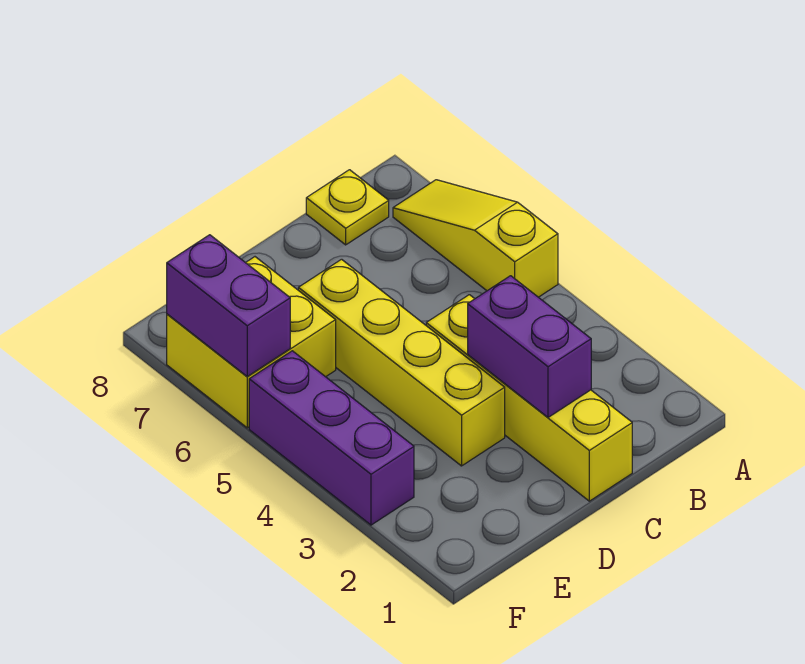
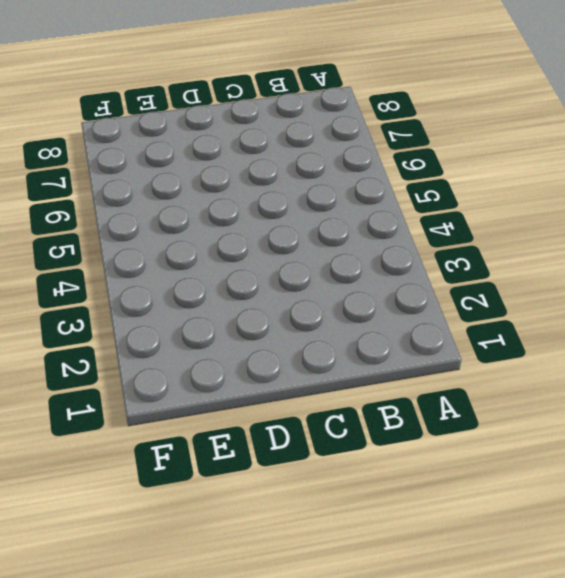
none -> yellow 1x3 slope [393,180,558,297]
none -> yellow 1x1 plate [306,170,389,245]

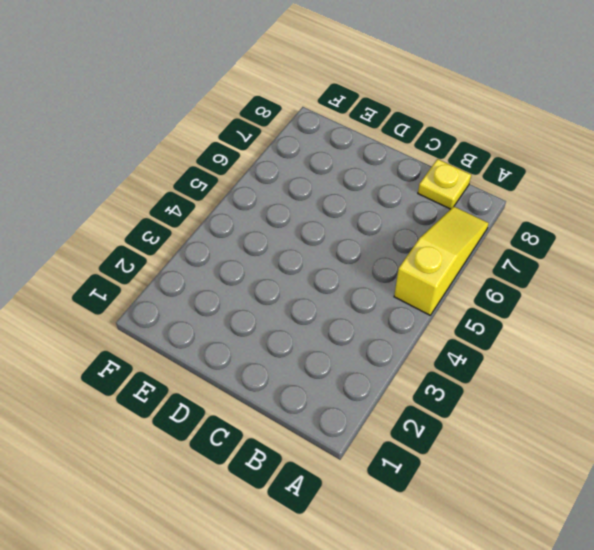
none -> yellow 1x4 brick [426,295,632,501]
none -> yellow 1x4 brick [298,259,505,466]

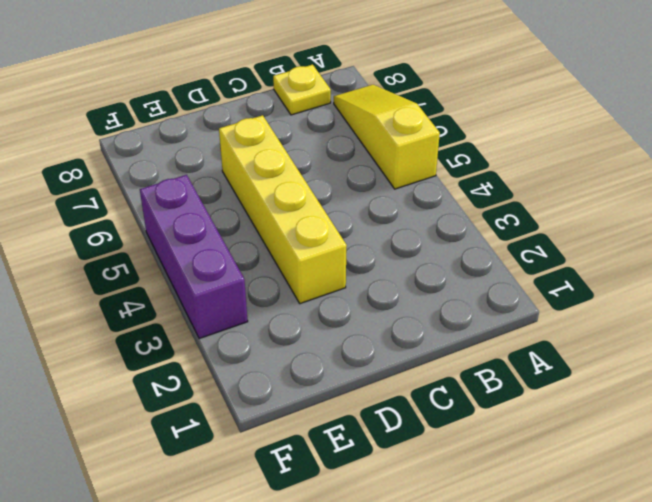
none -> yellow 1x4 brick [426,295,632,501]
none -> yellow 2x2 brick [167,257,336,428]

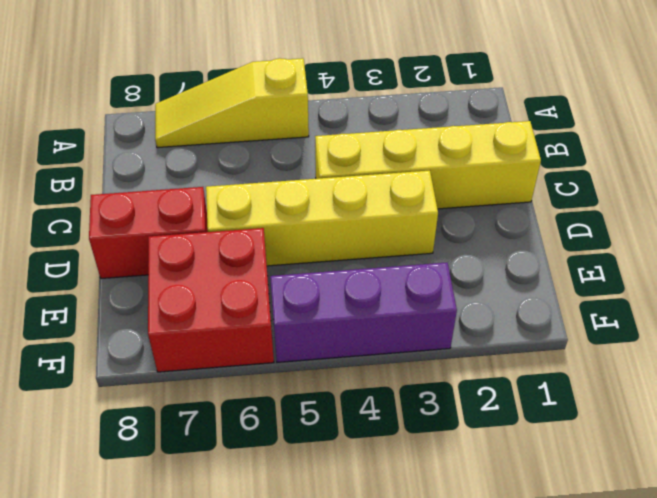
red 1x2 brick [89,187,208,279] -> none
red 2x2 brick [148,228,274,372] -> yellow 2x2 brick [167,257,336,428]
none -> yellow 1x1 plate [306,170,389,245]
none -> purple 1x2 brick [468,276,591,417]

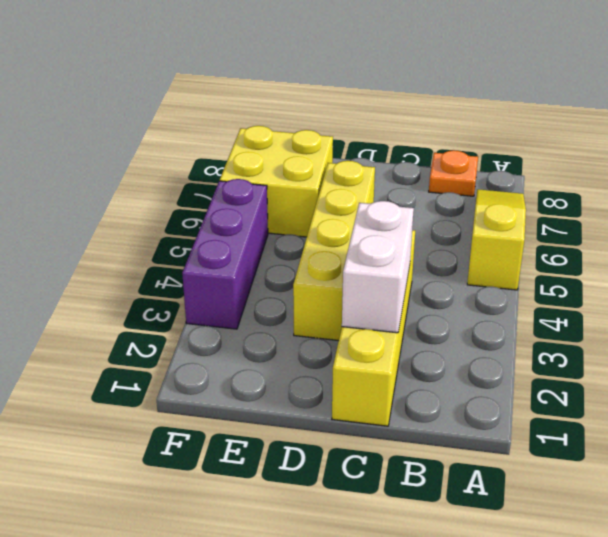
orange 1x1 plate [429,150,478,196] -> yellow 1x1 plate [306,170,389,245]
white 1x2 brick [342,201,414,333] -> purple 1x2 brick [468,276,591,417]
none -> purple 1x2 brick [167,235,290,376]

